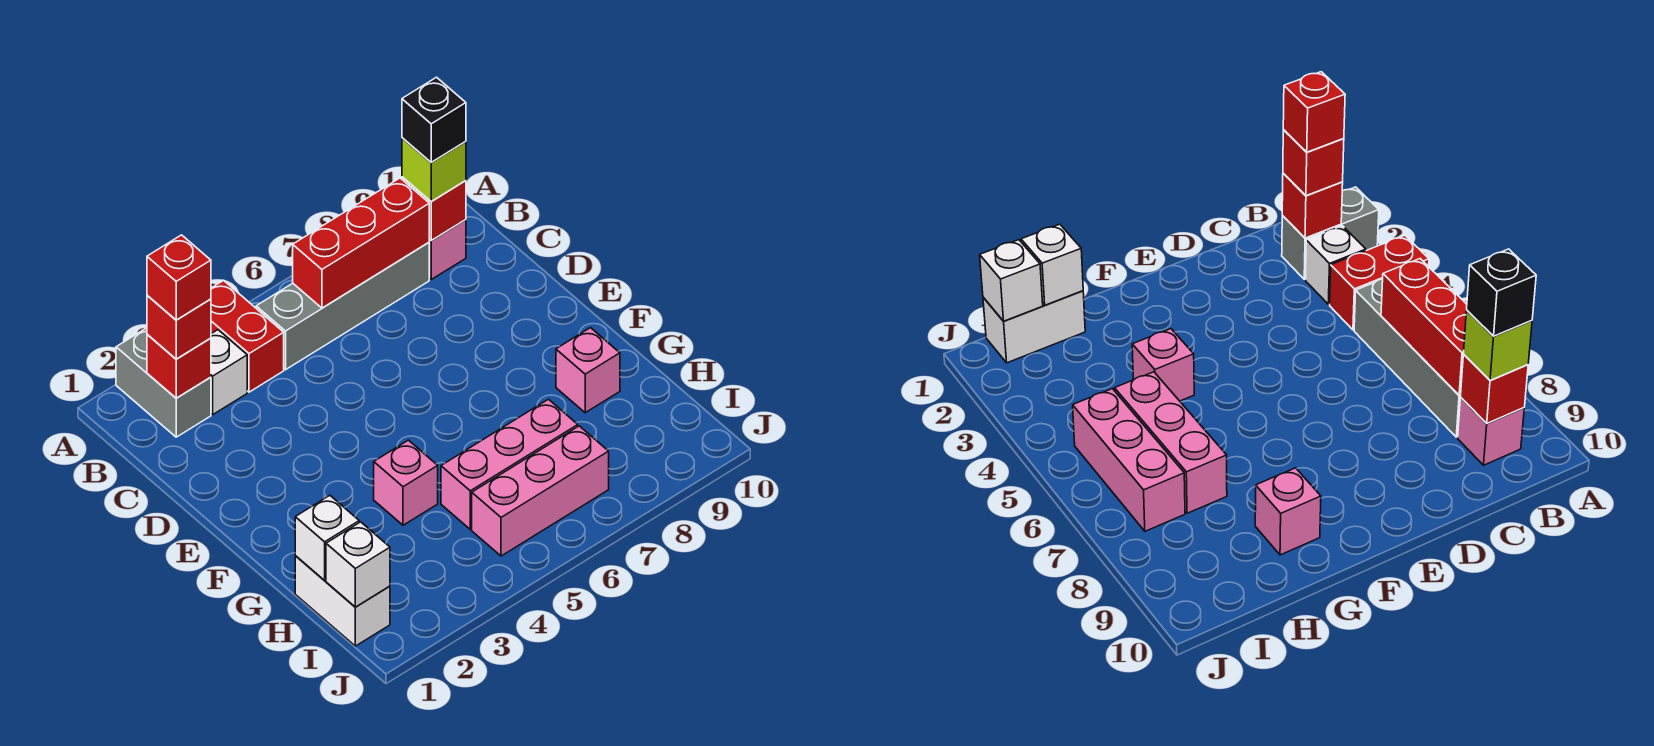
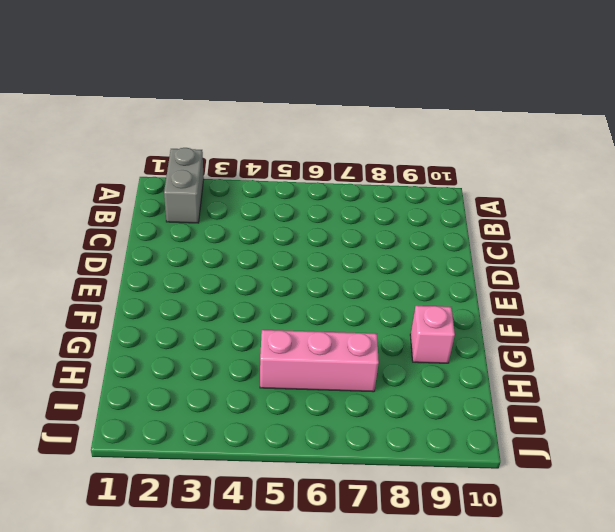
none -> red 1x2 brick [211,280,284,392]
none -> white 1x1 brick [211,330,247,414]
none -> grey 1x4 brick [256,243,429,370]

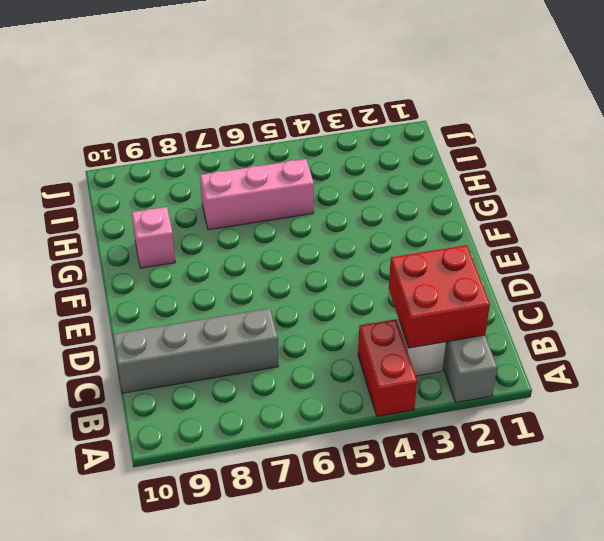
red 2x2 brick [389,245,490,348] -> red 1x1 brick [147,334,211,398]
grey 1x4 brick [113,308,278,393] -> grey 1x4 brick moved to [256,243,429,370]
none -> pink 1x1 brick [429,220,466,279]
none -> pink 1x1 brick [374,440,438,525]
none -> white 1x2 brick [295,556,390,646]

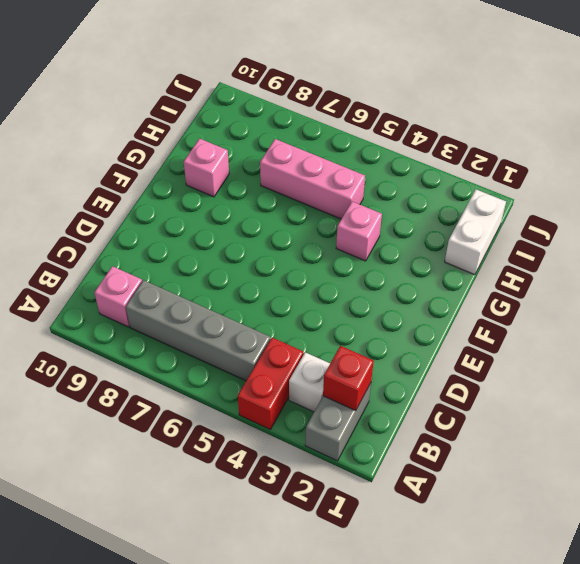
none -> pink 1x3 brick [472,426,609,556]
none -> red 1x3 brick [293,178,429,308]
none -> red 1x1 brick [402,177,466,241]

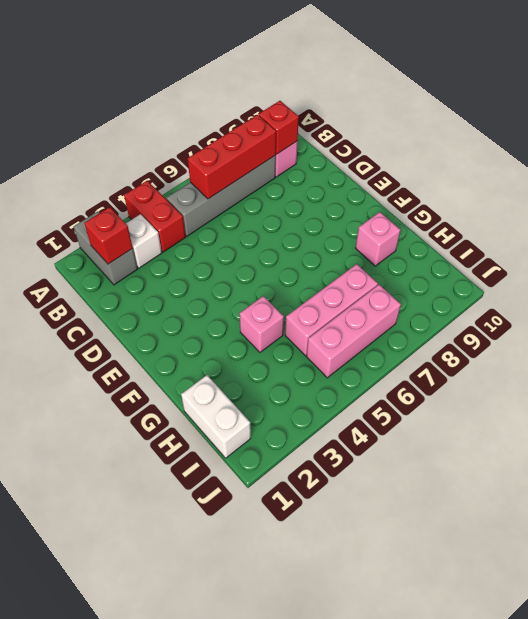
none -> white 1x1 brick [295,495,359,581]
none -> white 1x1 brick [326,522,390,607]
none -> red 1x1 brick [147,295,211,359]

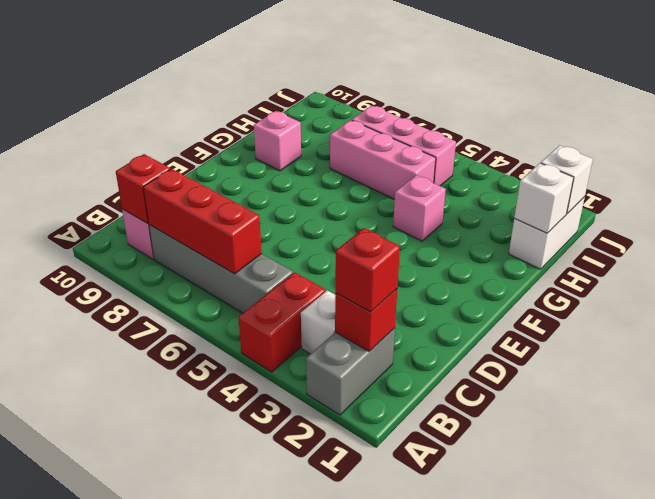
none -> lime 1x1 brick [402,138,466,202]
none -> red 1x1 brick [147,235,211,320]
none -> black 1x1 brick [402,77,466,162]

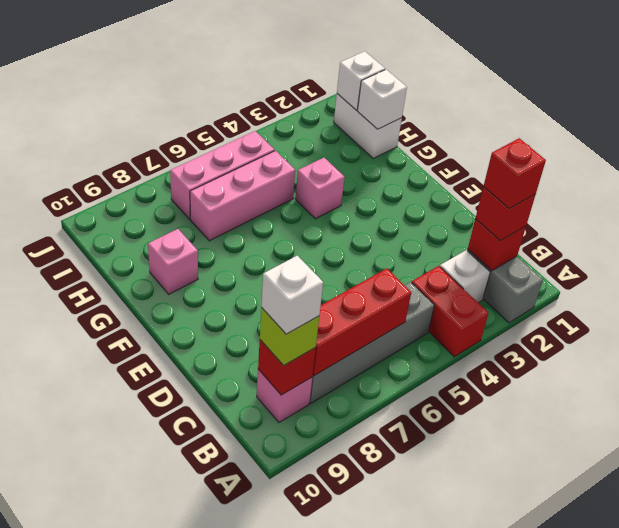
white 1x1 brick [261,256,323,334] -> black 1x1 brick [402,77,466,162]

